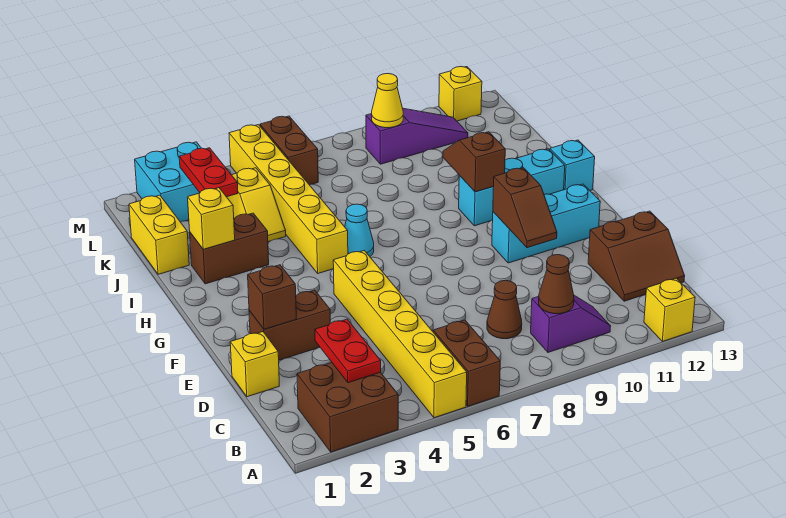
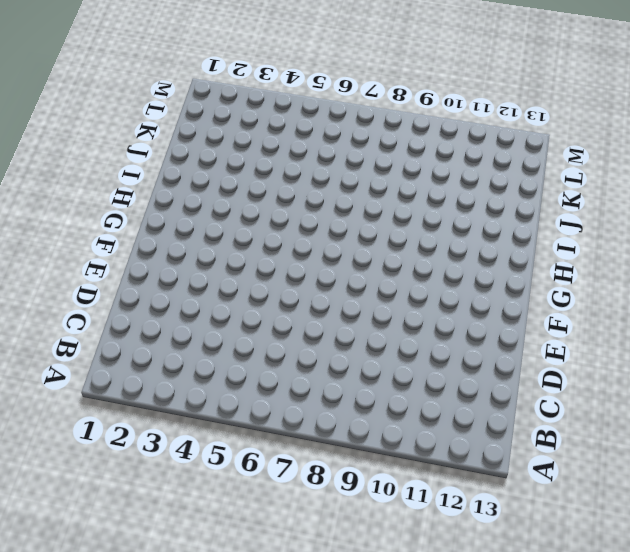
none -> brown 2x2 brick [297,363,398,452]
none -> yellow 1x6 brick [333,251,467,418]
none -> brown 1x2 brick [433,320,500,406]

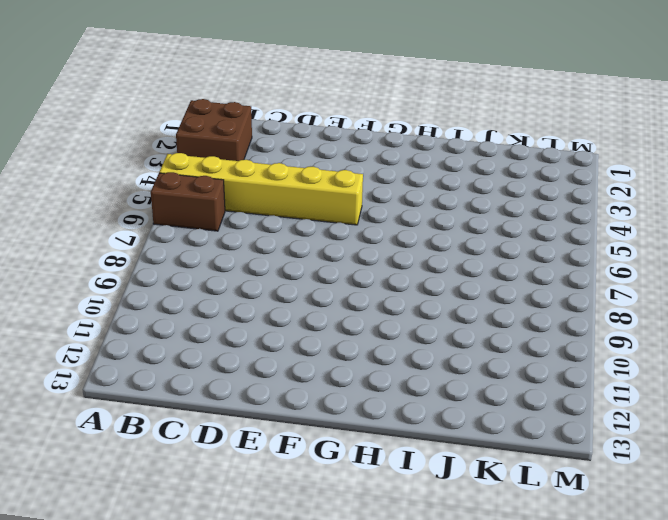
none -> yellow 1x1 brick [644,278,695,341]
none -> purple 1x2 slope [531,295,611,352]
none -> brown 1x1 cone [487,280,522,339]

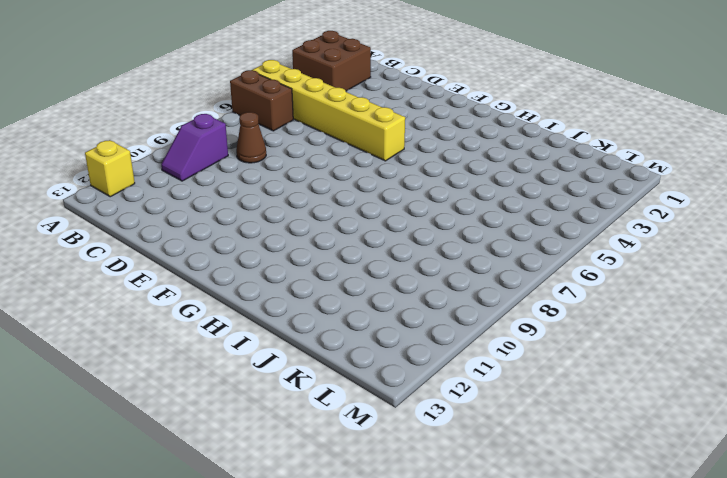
none -> brown 2x2 slope [588,211,685,301]
none -> yellow 1x1 brick [230,332,279,397]
none -> brown 1x2 brick [249,290,330,360]

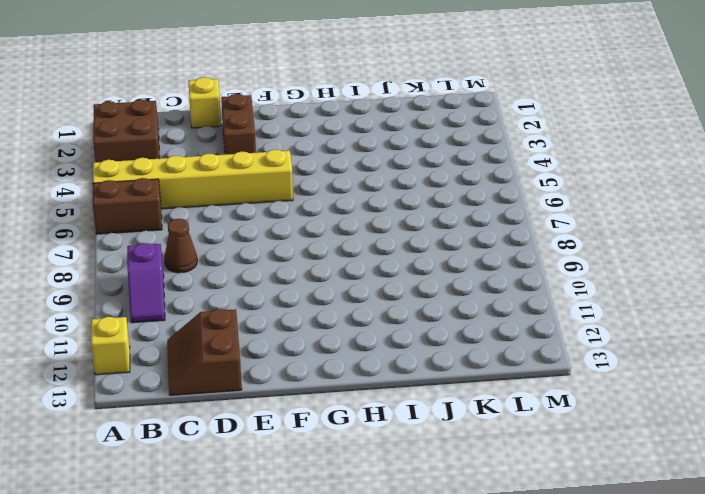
none -> cyan 1x3 brick [492,184,600,263]
none -> yellow 1x6 brick [229,125,348,273]
none -> cyan 1x1 cone [345,204,374,256]

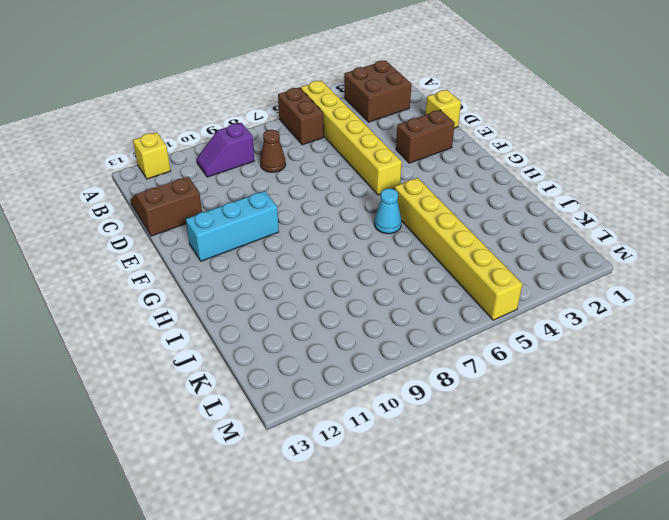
none -> cyan 1x3 brick [459,149,565,226]
none -> cyan 1x1 brick [550,140,595,191]
none -> brown 1x2 brick [190,213,269,284]

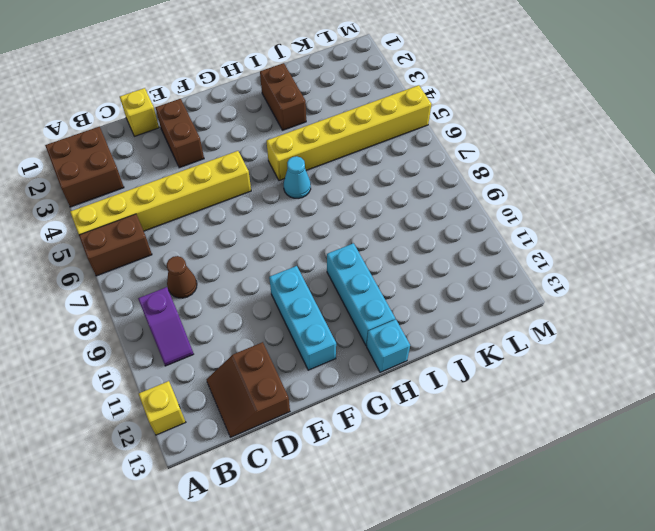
none -> yellow 1x2 brick [129,195,189,274]
none -> yellow 1x2 slope [227,168,286,242]
none -> cyan 2x2 brick [135,142,201,222]

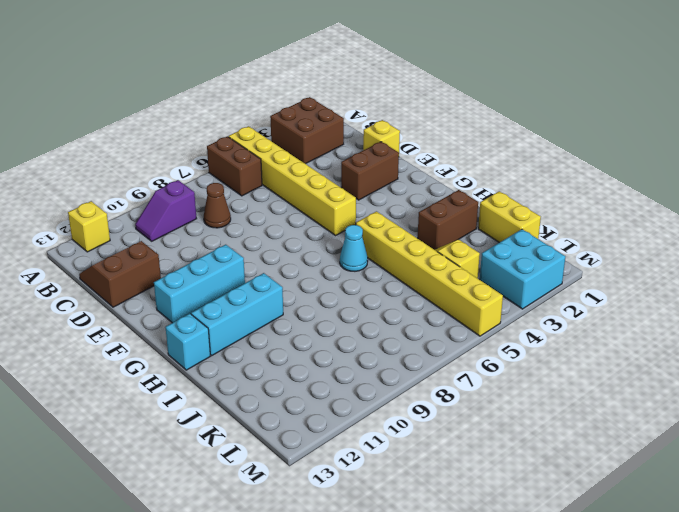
none -> brown 1x2 brick [260,116,318,185]
none -> purple 1x3 slope [366,108,468,164]
none -> yellow 1x1 brick [439,67,482,121]

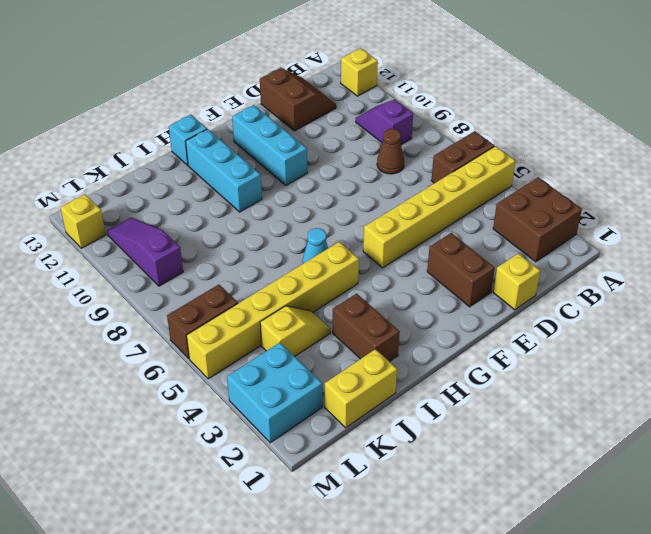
none -> red 1x2 plate [315,319,381,383]
none -> brown 1x1 cone [538,255,574,314]
none -> brown 1x1 brick [248,265,296,329]

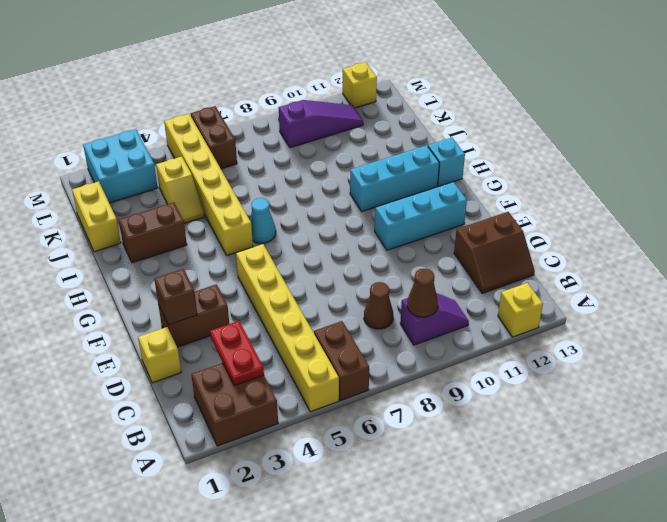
none -> brown 1x2 slope [493,168,557,248]
none -> brown 1x2 slope [443,132,505,192]
none -> yellow 1x1 brick [188,188,235,249]

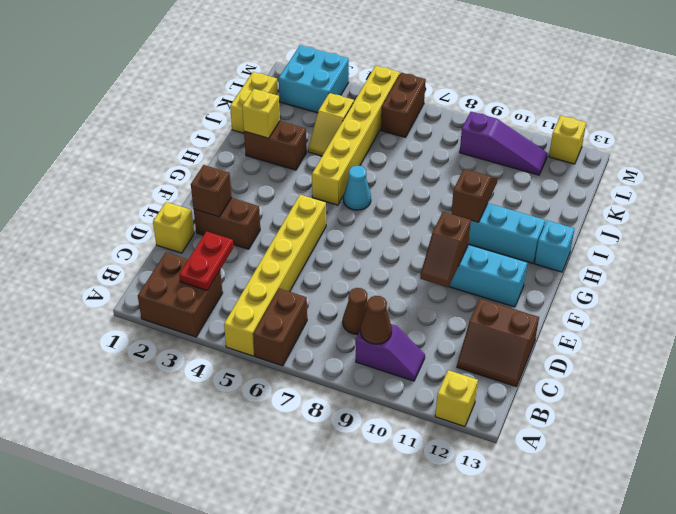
none -> red 1x2 plate [179,148,238,197]
none -> yellow 1x1 cone [372,74,403,128]

